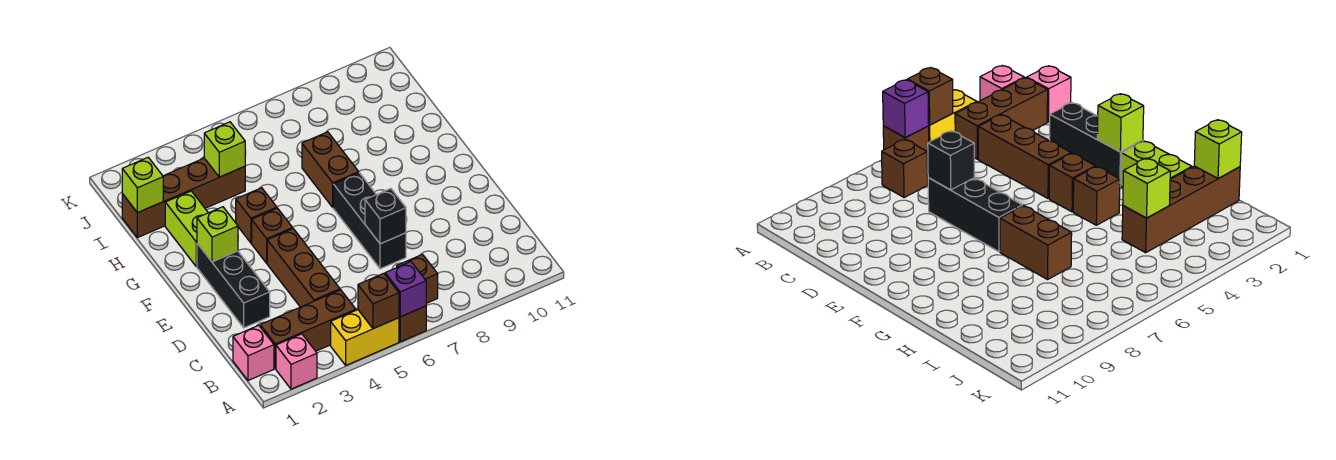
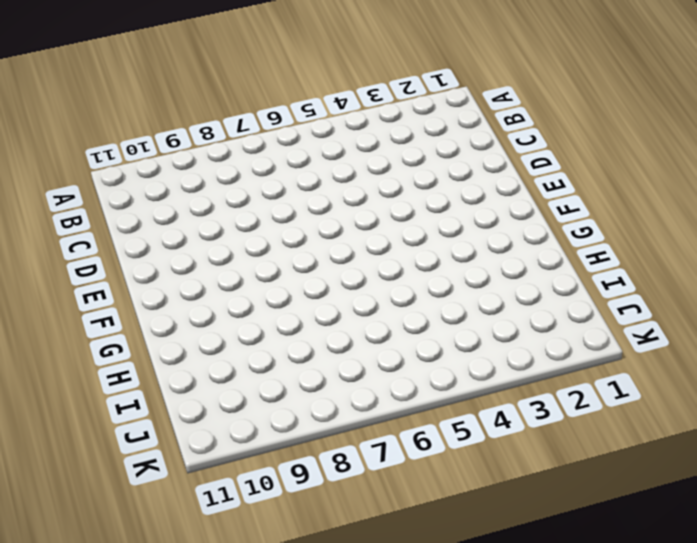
none -> pink 1x1 brick [276,334,317,389]
none -> yellow 1x2 brick [331,310,399,365]
none -> brown 1x1 brick [399,306,426,342]

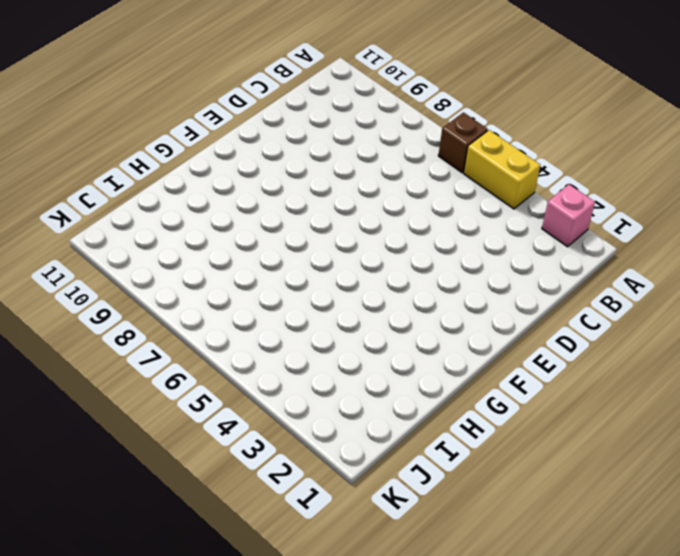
none -> pink 1x1 brick [233,325,274,380]
none -> brown 1x3 brick [260,290,356,369]
none -> brown 1x1 brick [397,254,438,303]

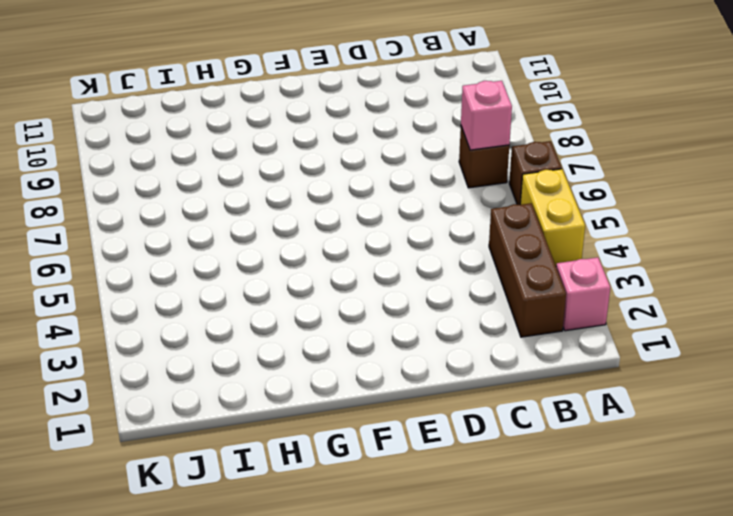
pink 1x1 brick [461,81,512,150] -> pink 1x1 brick moved to [233,325,274,380]
none -> brown 1x3 brick [267,229,340,307]
none -> black 1x3 brick [197,243,270,328]
none -> black 1x3 brick [333,173,406,269]

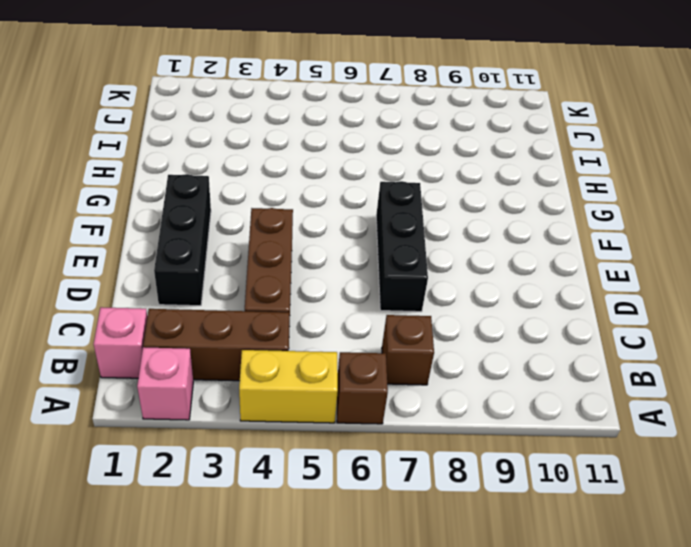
none -> brown 1x1 brick [252,208,293,263]
none -> lime 1x2 brick [165,191,208,267]
none -> brown 1x1 brick [236,188,277,243]

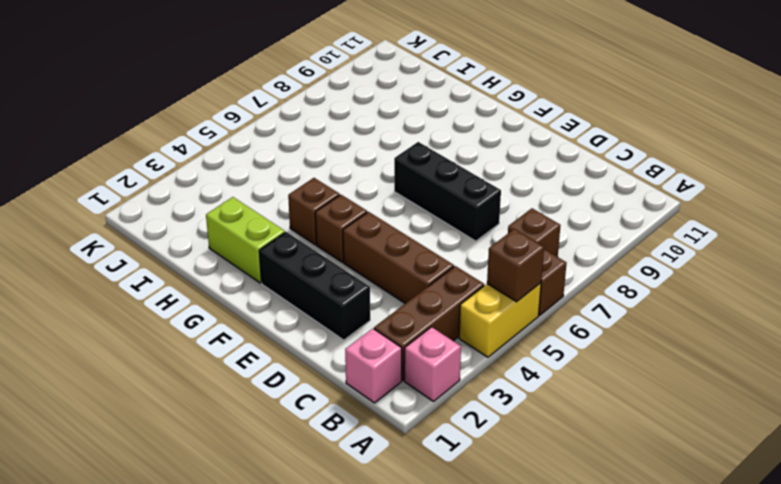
none -> brown 1x2 brick [302,132,359,207]
none -> brown 1x4 brick [122,158,245,238]
none -> purple 1x1 brick [385,262,426,317]

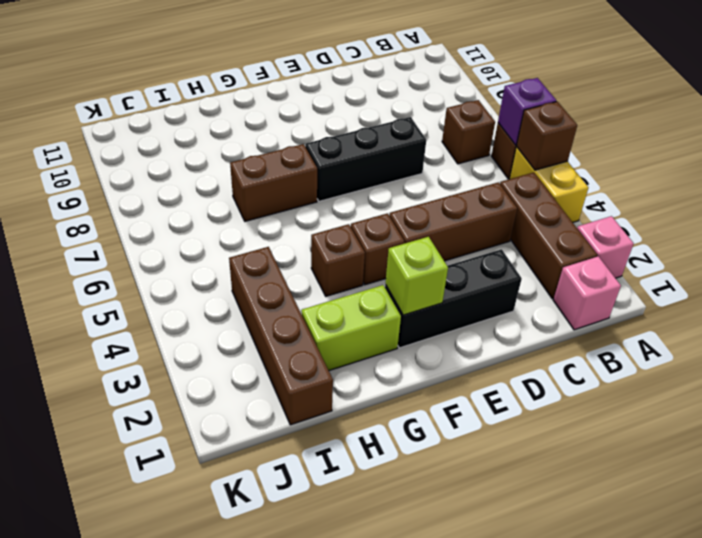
none -> black 1x1 brick [365,189,406,244]
none -> lime 1x1 brick [122,158,163,213]
none -> lime 1x1 brick [204,122,245,177]

